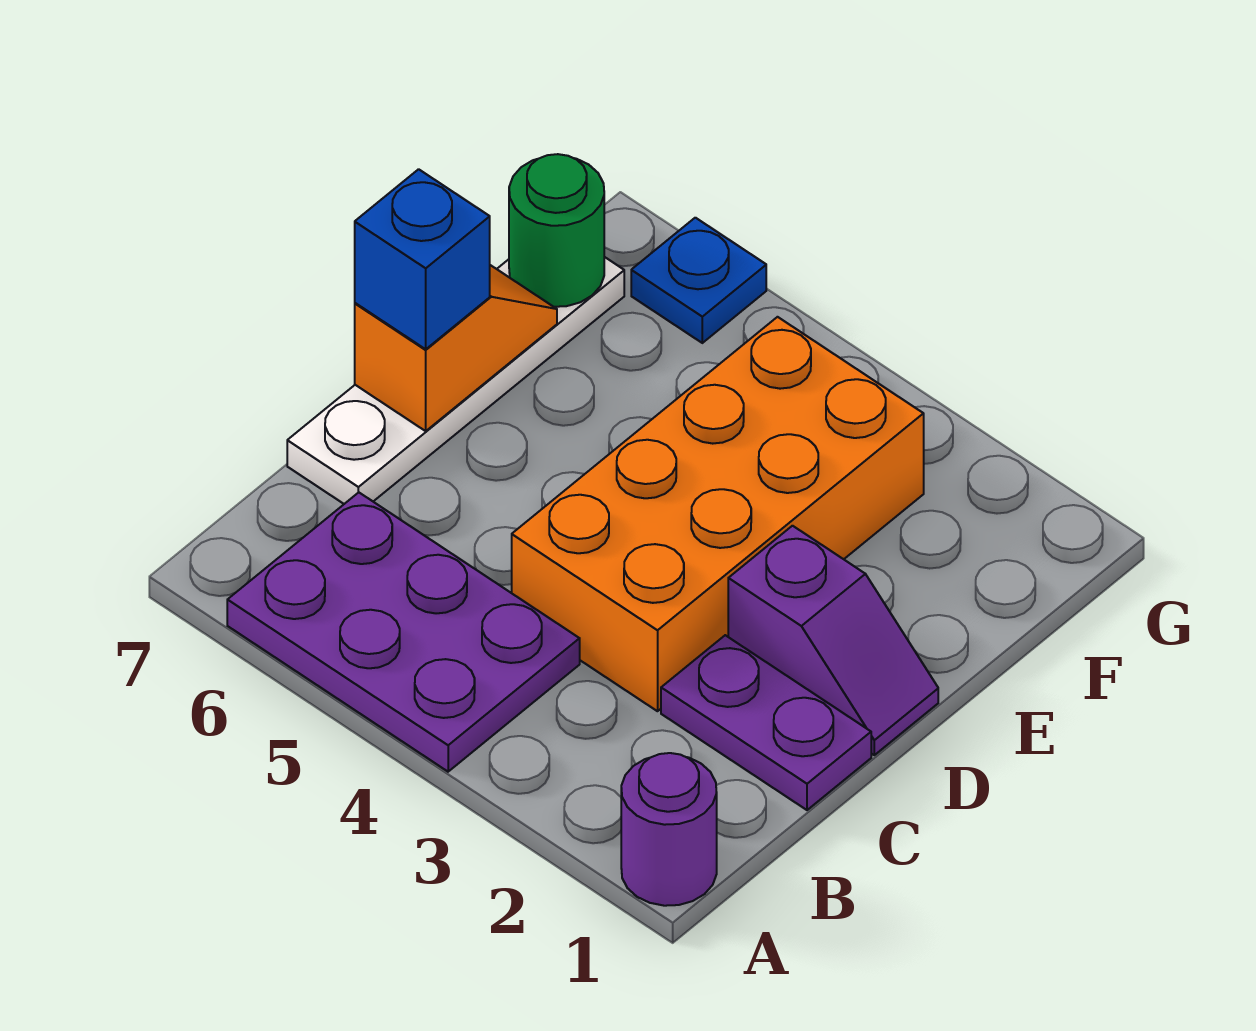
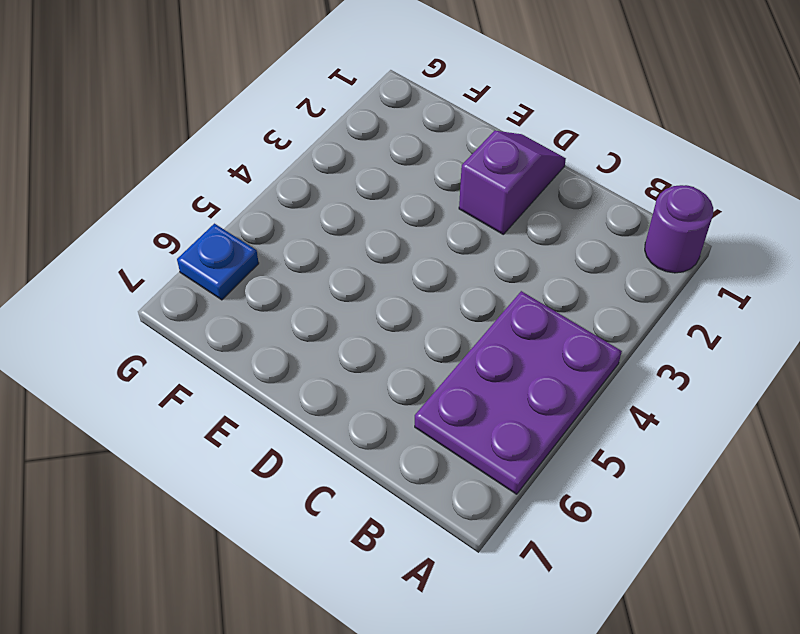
none -> purple 1x2 plate [661,635,871,810]
none -> orange 2x4 brick [512,317,924,711]

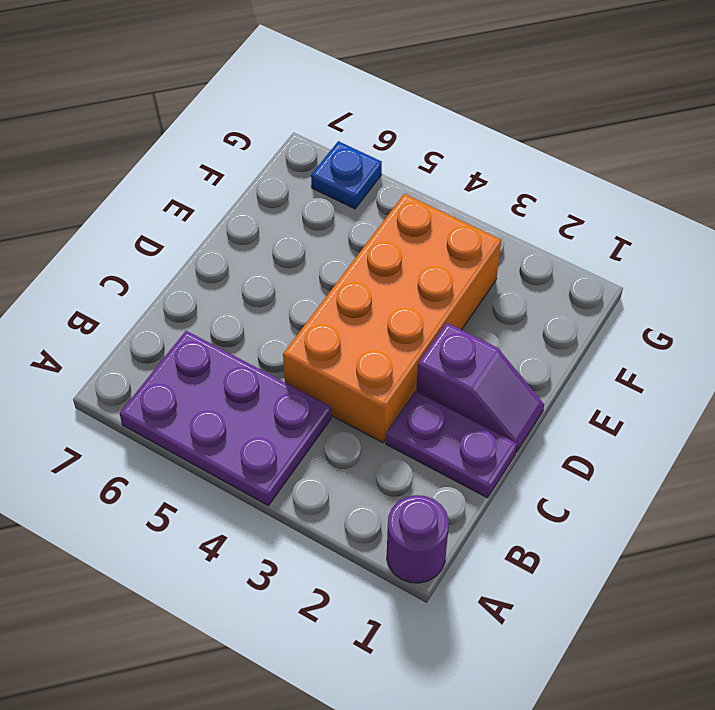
none -> white 1x4 plate [287,257,624,504]
none -> orange 1x2 slope [355,265,557,431]

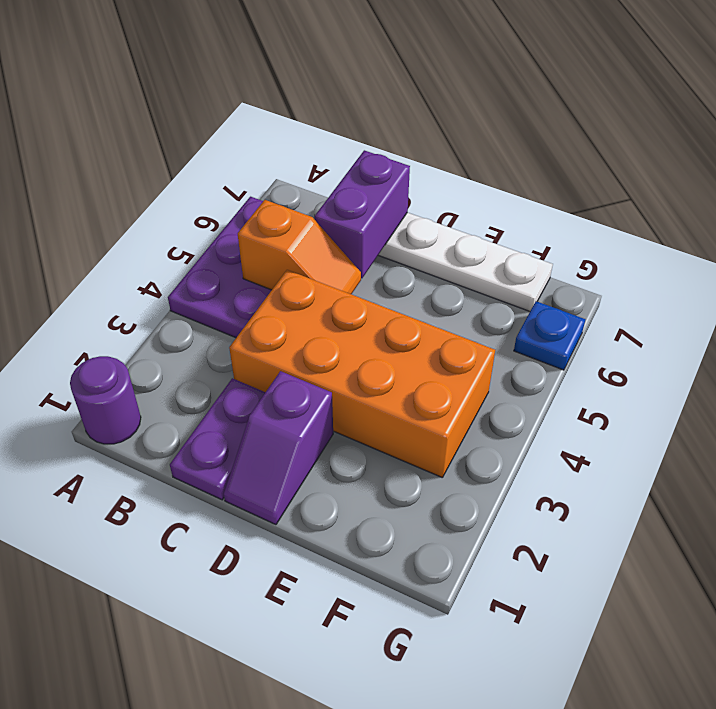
orange 1x2 slope [238,200,361,294] -> orange 1x2 slope moved to [355,265,557,431]
purple 1x2 brick [315,150,410,278] -> none
none -> green 1x1 round brick [509,154,604,307]
none -> blue 1x1 brick [355,169,490,349]

